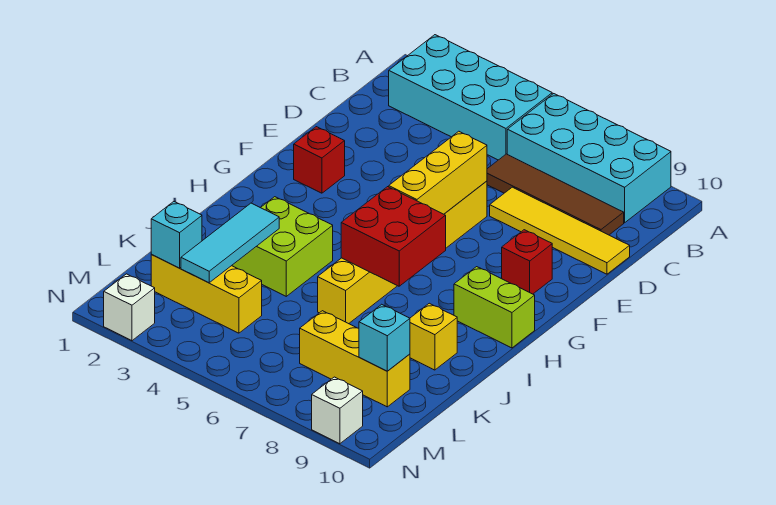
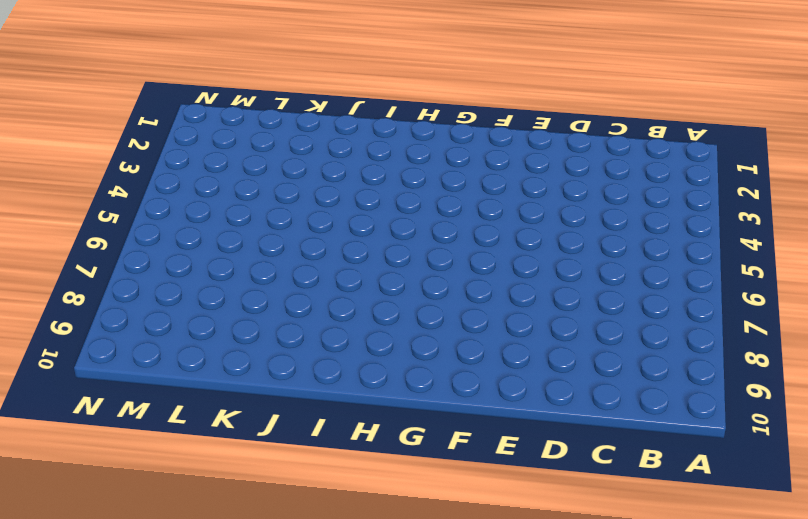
none -> cyan 2x4 brick [389,35,552,160]
none -> cyan 2x4 brick [507,94,671,223]
none -> brown 1x4 tile [487,154,624,235]

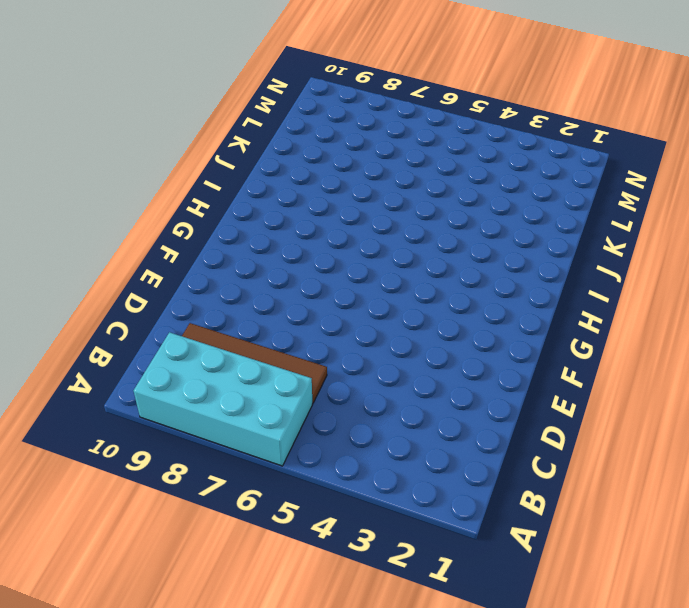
none -> cyan 2x4 brick [389,35,552,160]
none -> yellow 1x4 tile [490,187,630,274]
none -> yellow 1x6 brick [318,181,487,324]

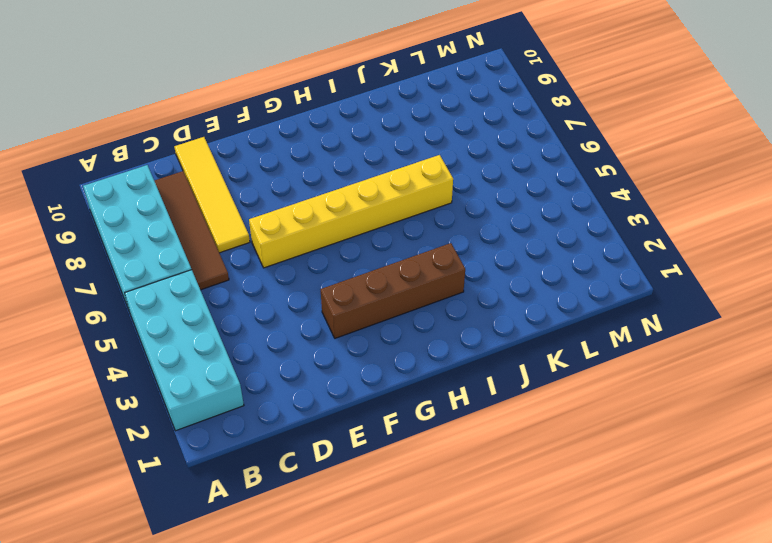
brown 1x4 brick [320,243,465,338] -> lime 2x2 brick [232,197,333,296]
none -> red 1x1 brick [294,127,345,193]
none -> red 1x1 brick [502,230,552,294]
none -> lime 1x2 brick [454,267,535,348]

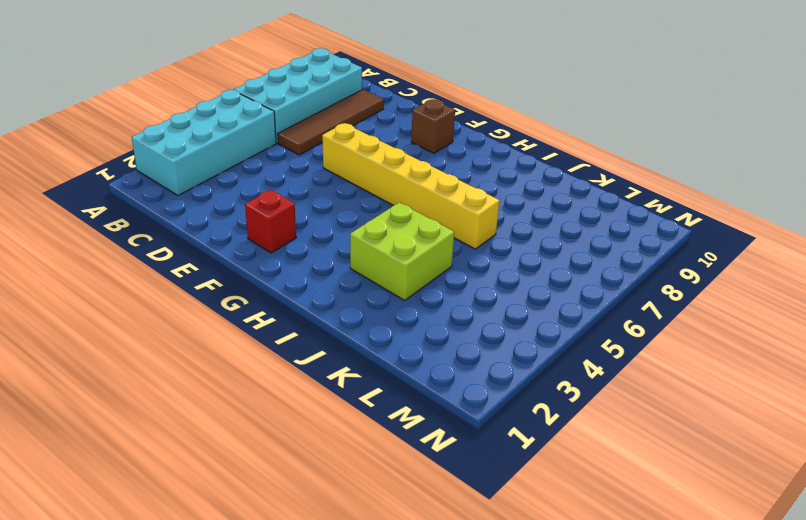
brown 1x1 brick [411,99,455,153] -> red 1x1 brick [502,230,552,294]
none -> yellow 1x4 tile [490,187,630,274]
none -> lime 1x2 brick [454,267,535,348]
none -> yellow 1x1 brick [410,303,457,370]

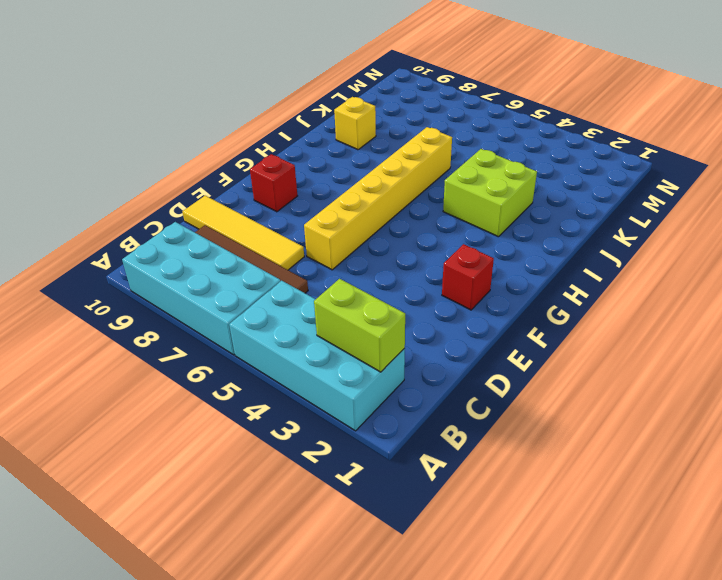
lime 1x2 brick [314,279,405,372] -> lime 1x2 brick moved to [454,267,535,348]
none -> yellow 1x3 brick [151,254,262,333]
none -> yellow 1x3 brick [300,311,410,407]
none -> white 1x1 brick [104,274,155,341]

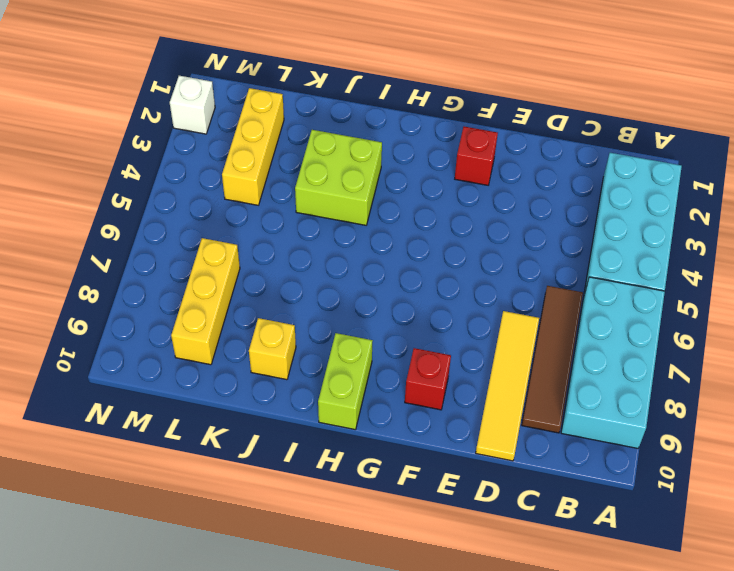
none -> yellow 1x6 brick [318,181,487,324]
none -> white 1x1 brick [312,377,363,444]
none -> yellow 1x3 brick [389,131,487,214]

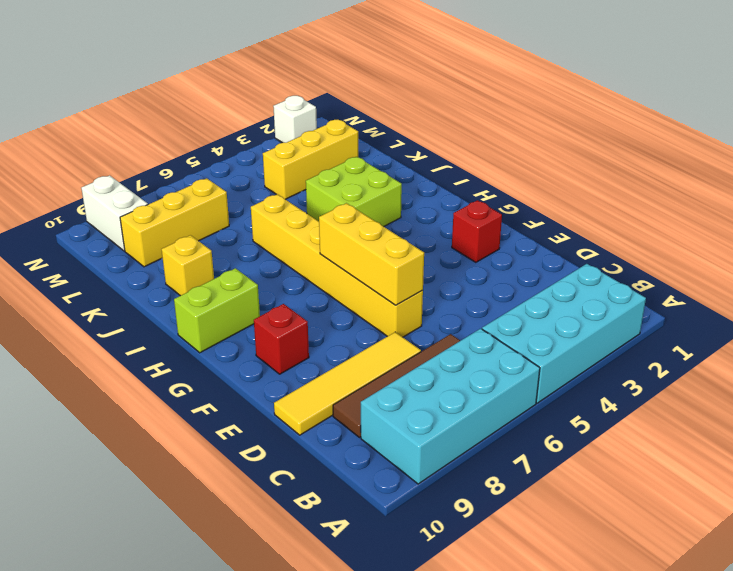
white 1x2 brick [81,175,148,251] -> white 1x1 brick [312,377,363,444]
none -> red 2x2 brick [341,187,446,286]
none -> cyan 1x3 tile [181,203,279,283]
none -> cyan 1x1 brick [151,202,202,268]

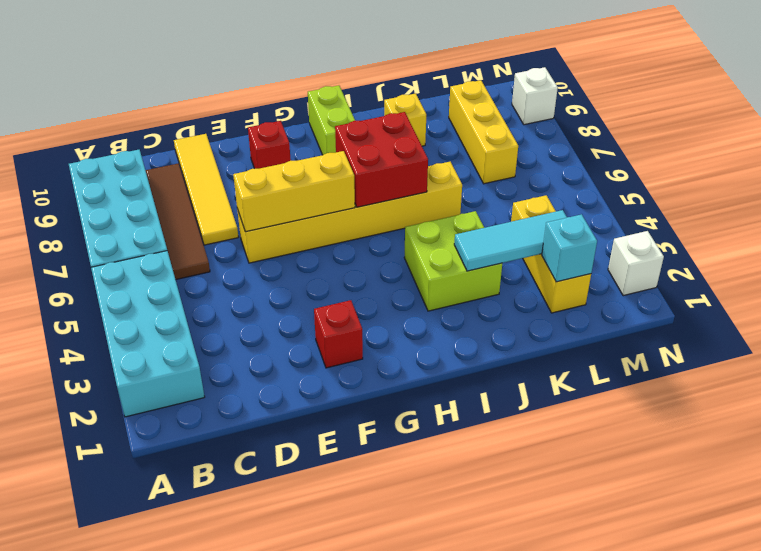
none -> cyan 1x1 brick [359,304,410,371]

